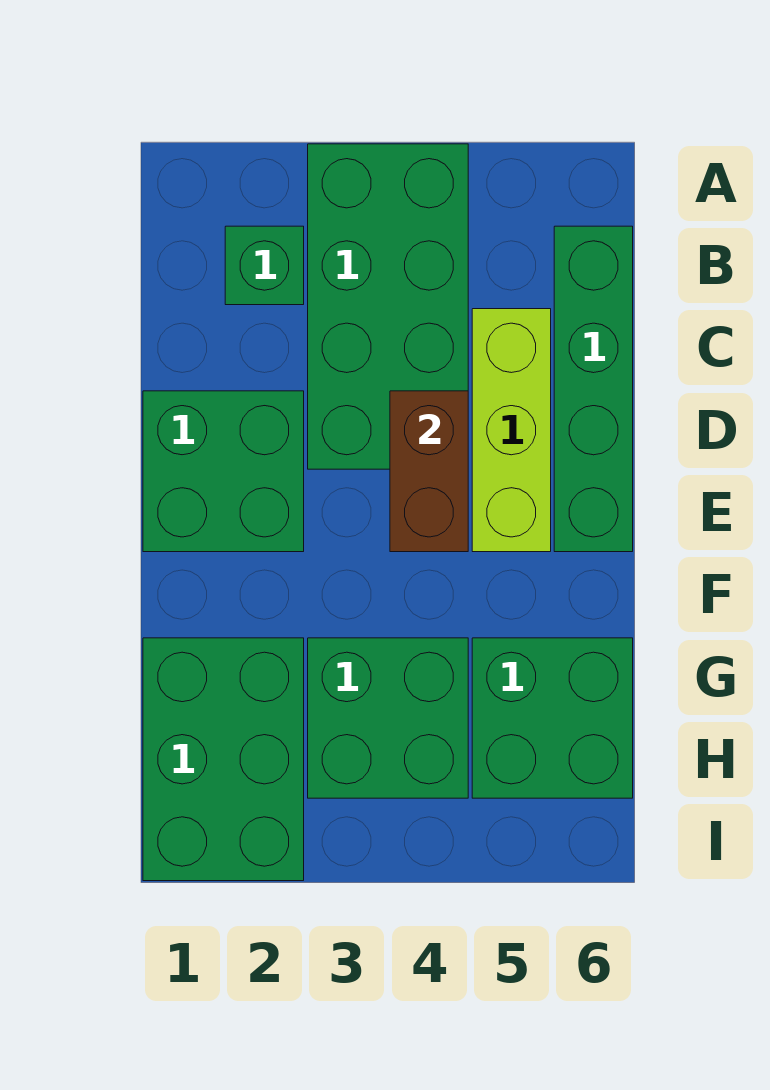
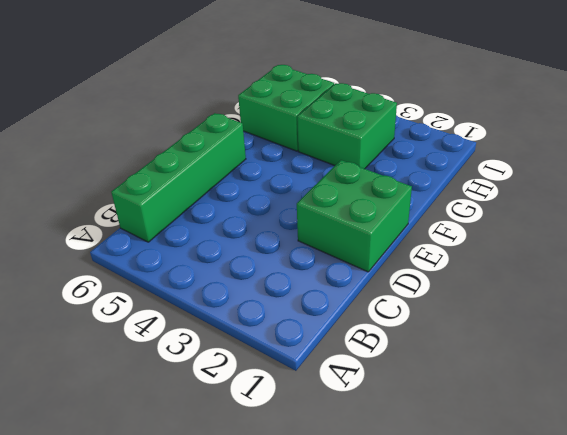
none -> green 2x4 brick [308,144,468,469]
none -> green 1x1 brick [225,226,304,305]

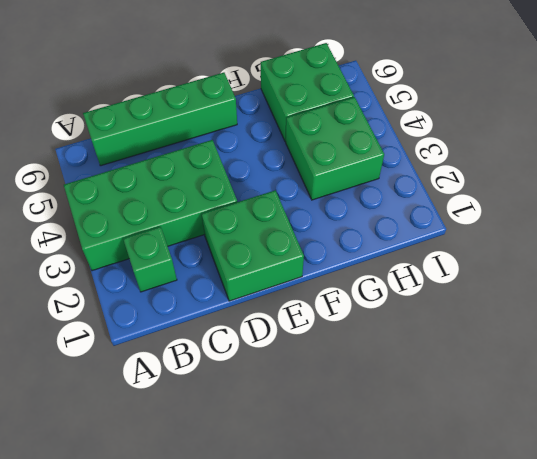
none -> lime 1x3 brick [472,309,551,552]
none -> green 2x3 brick [143,638,304,881]

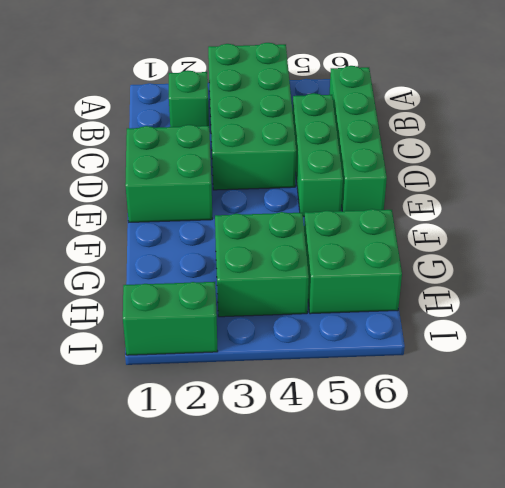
green 1x3 brick [293,93,343,217] -> lime 1x3 brick [472,309,551,552]
green 1x2 brick [123,282,218,355] -> green 2x3 brick [143,638,304,881]
none -> brown 1x2 brick [390,391,468,552]

